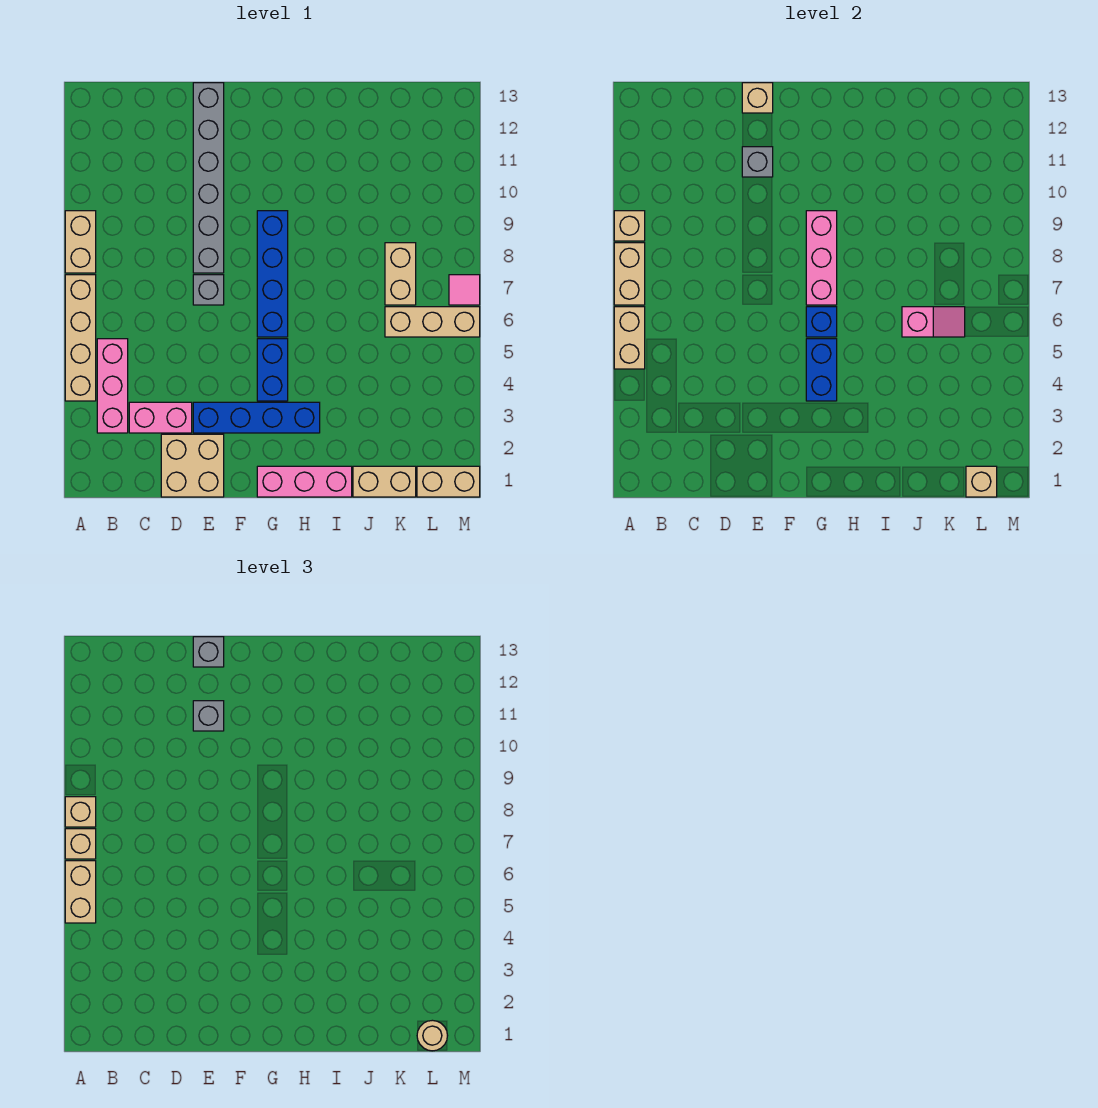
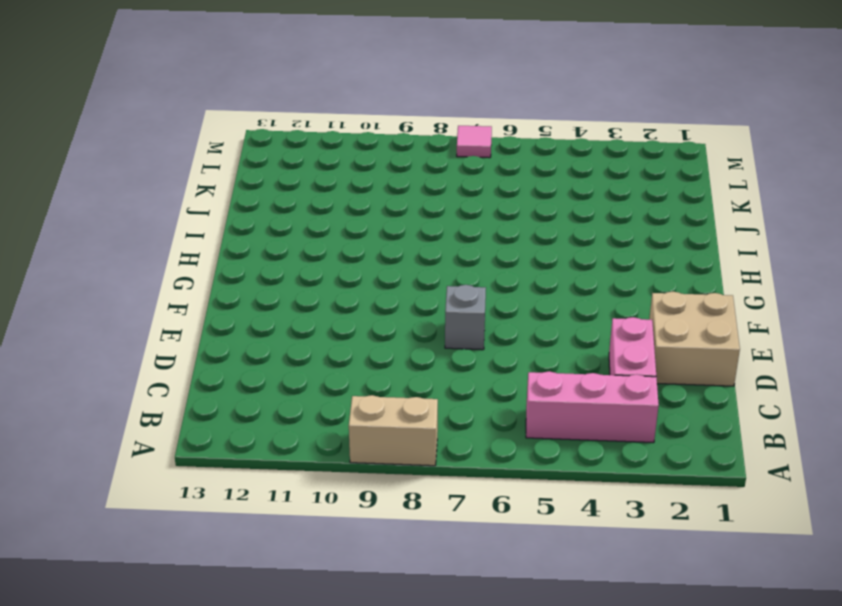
none -> tan 1x4 brick [65,275,96,401]
none -> blue 1x4 brick [193,402,320,433]
none -> grey 1x6 brick [193,83,224,273]
none -> pink 1x3 brick [257,466,352,497]

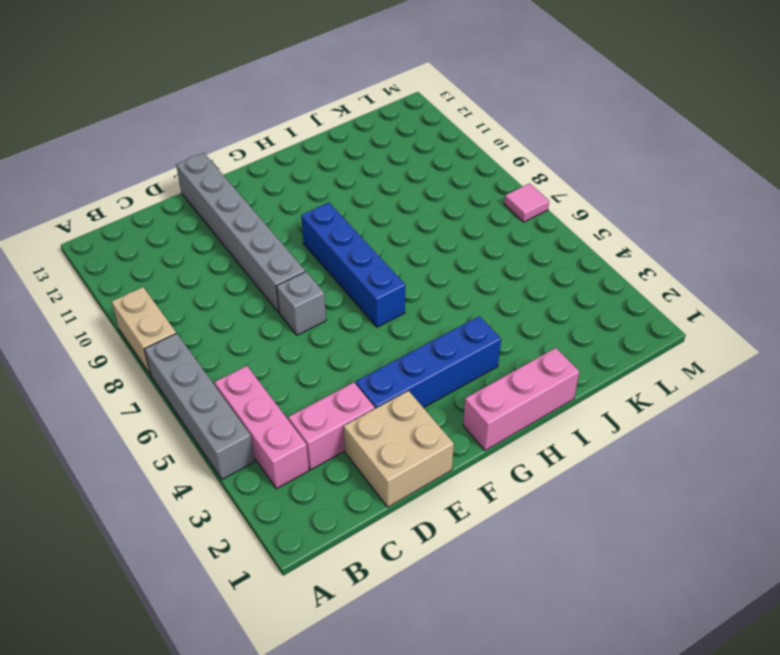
grey 1x4 brick [144,333,255,479] -> tan 1x4 brick [65,275,96,401]
none -> blue 1x2 brick [257,339,288,401]
none -> tan 1x2 brick [353,466,416,497]
none -> tan 1x3 brick [385,307,480,337]
none -> tan 1x2 brick [385,243,416,305]

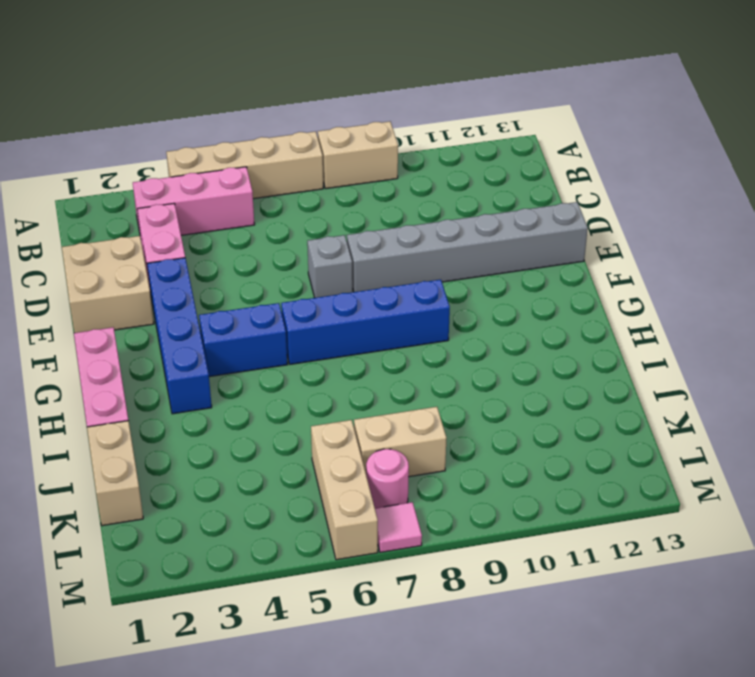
pink 1x1 round brick [366,449,409,508] -> none
none -> tan 1x2 brick [417,466,480,497]
none -> tan 1x2 brick [614,307,645,369]
none -> tan 1x2 brick [614,243,645,305]
none -> tan 1x1 brick [614,211,645,241]

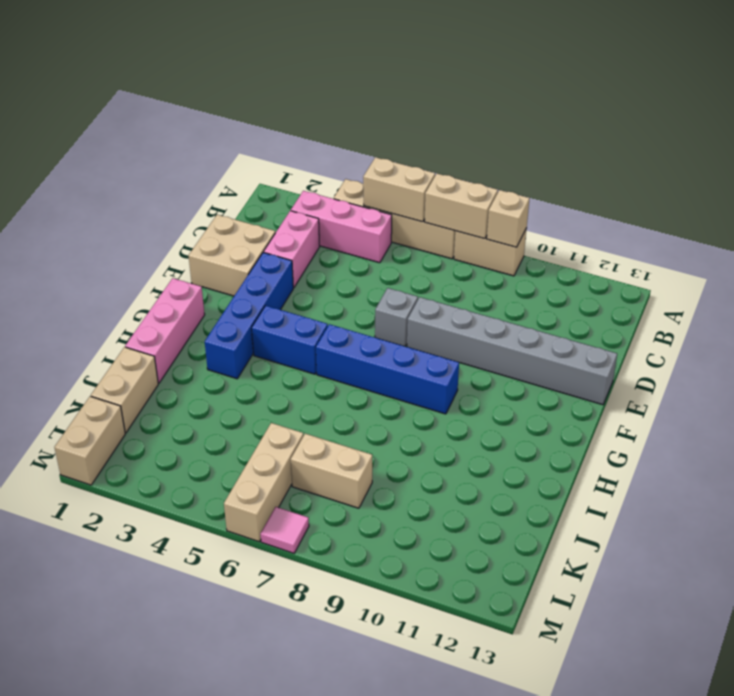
none -> grey 1x1 brick [742,147,773,177]
none -> tan 1x1 brick [742,83,773,113]
none -> blue 1x2 brick [806,339,837,401]
none -> blue 1x1 brick [806,307,837,337]

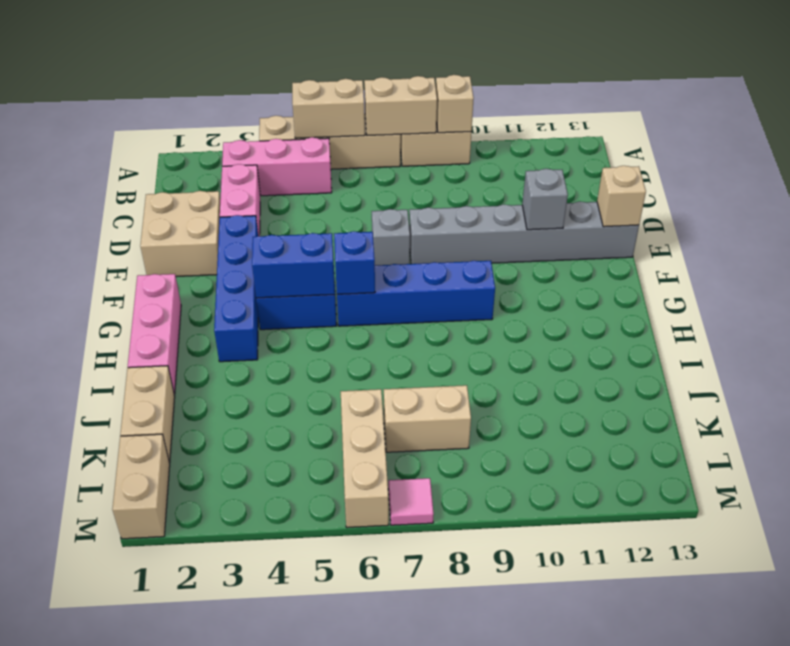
none -> pink 1x3 brick [806,211,837,305]
none -> pink 1x2 slope [902,307,965,337]
none -> tan 1x1 brick [966,466,997,497]
none -> tan 1x2 brick [65,861,96,923]

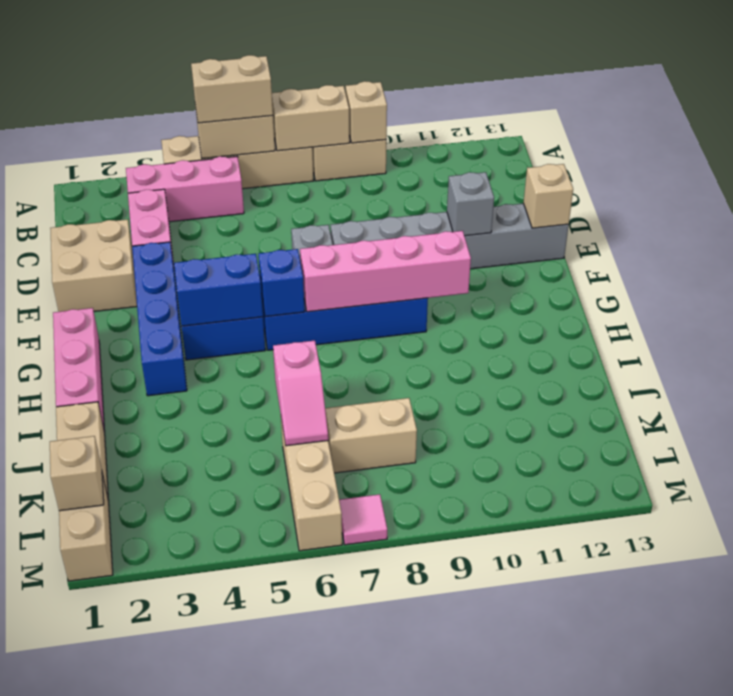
pink 1x4 brick [300,231,471,312] -> pink 1x3 brick [806,211,837,305]
none -> tan 1x1 brick [65,829,96,859]
none -> tan 1x1 brick [65,797,96,827]
none -> grey 1x1 brick [193,701,224,731]
none -> grey 1x1 brick [193,637,224,667]

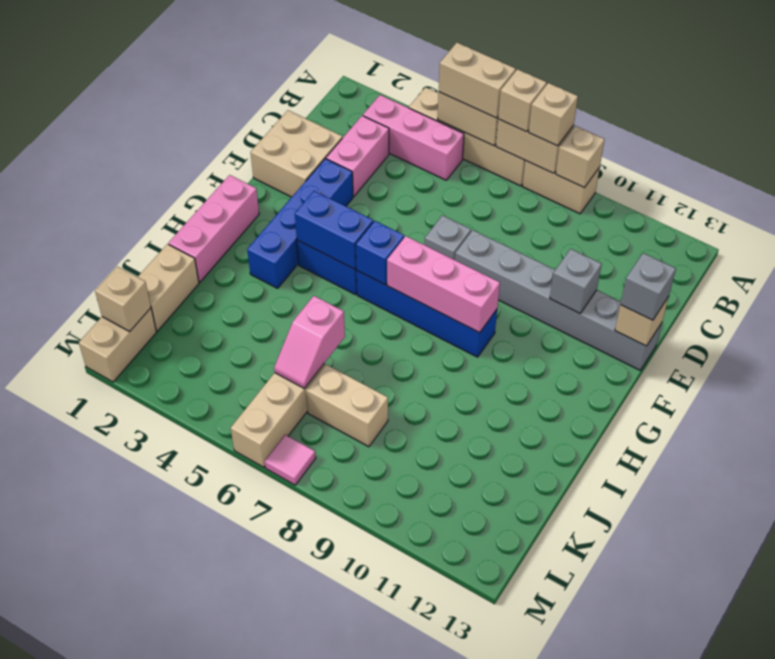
none -> grey 1x1 brick [193,701,224,731]
none -> tan 1x1 round brick [417,1020,448,1051]

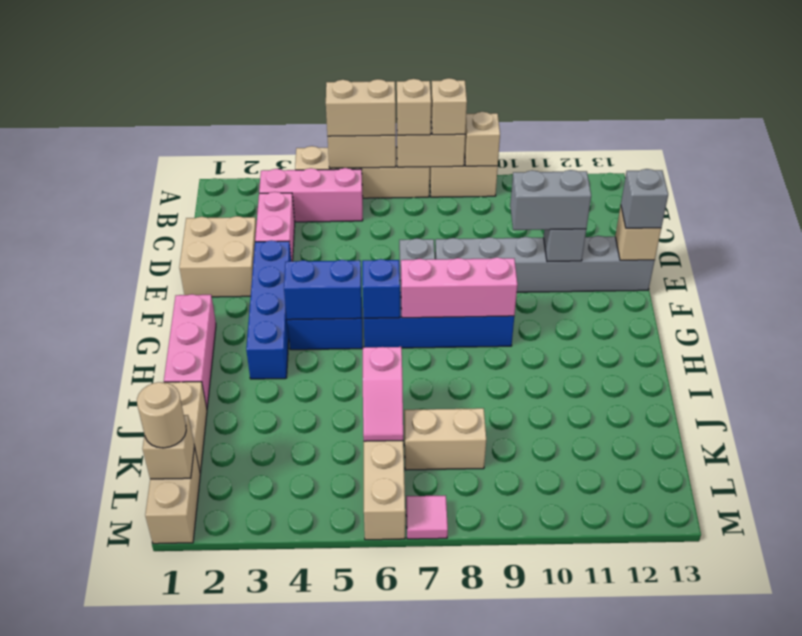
grey 1x2 brick [510,170,591,230] -> grey 1x1 brick [193,701,224,731]

